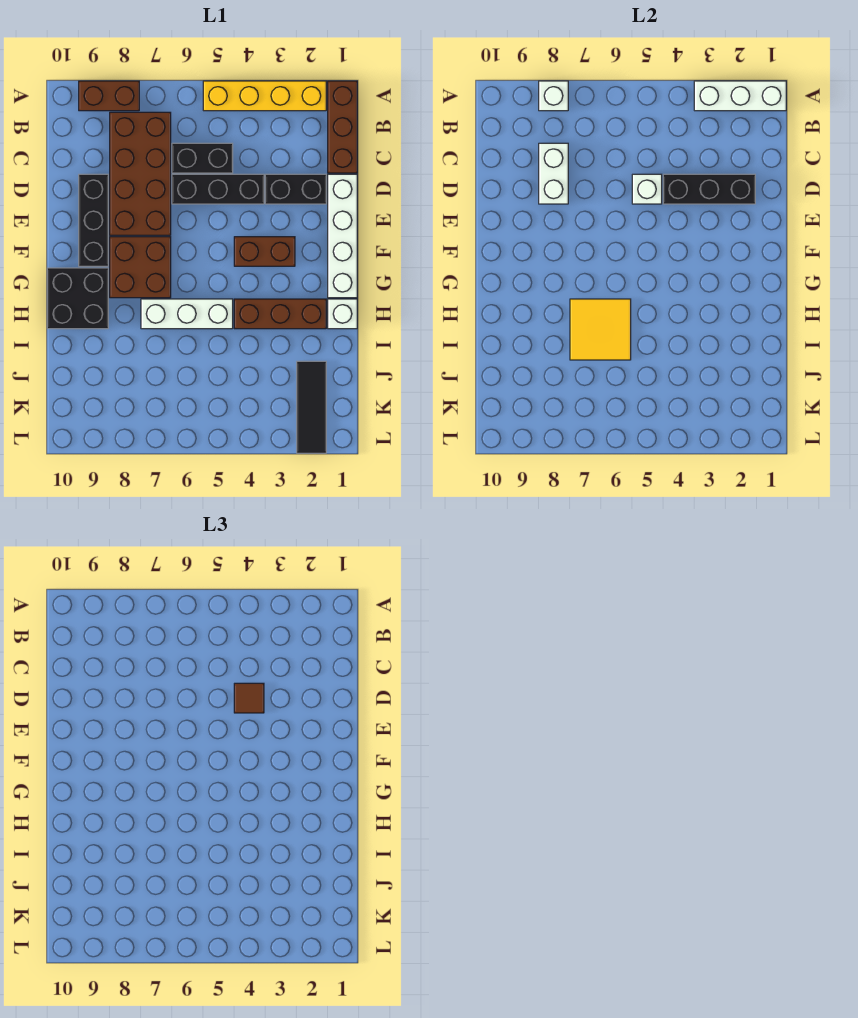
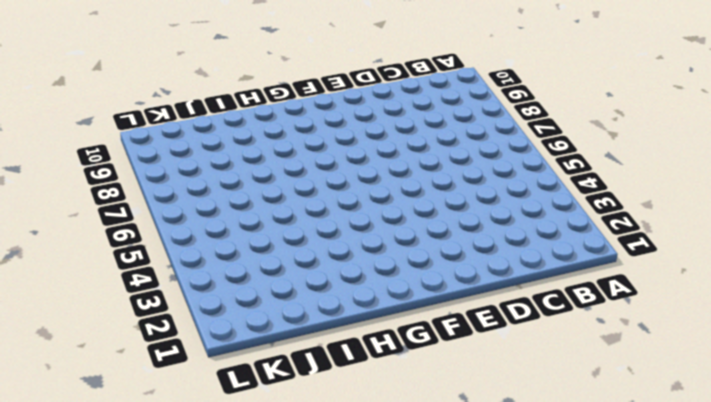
none -> brown 1x3 brick [328,81,357,173]
none -> yellow 1x4 brick [203,81,326,111]
none -> brown 1x2 brick [79,81,139,111]

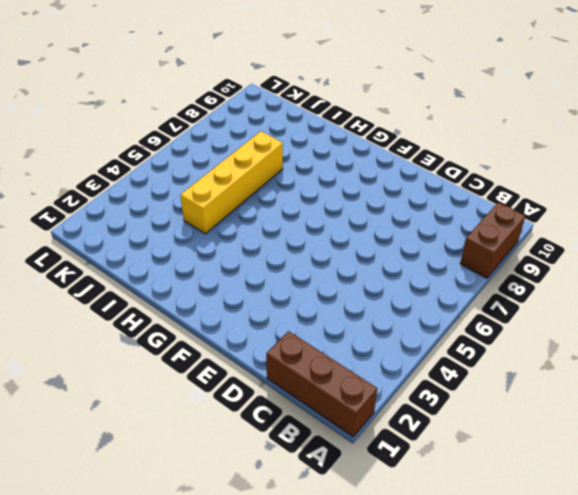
yellow 1x4 brick [180,131,283,234] -> yellow 1x4 brick moved to [203,81,326,111]
none -> brown 2x4 brick [110,112,171,235]
none -> black 1x2 brick [172,143,233,173]
none -> white 1x4 brick [328,174,357,298]

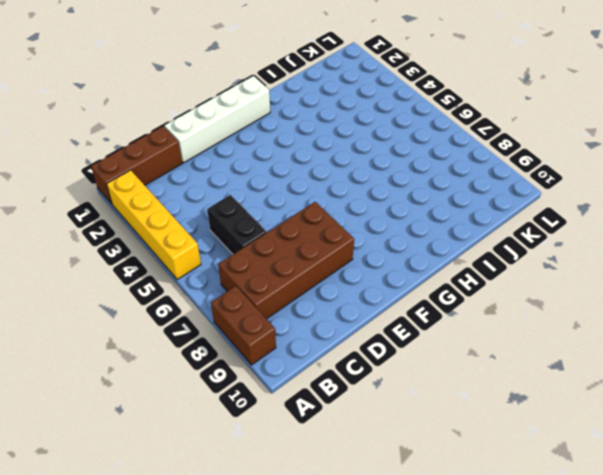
none -> black 1x2 brick [265,174,326,204]
none -> black 1x3 brick [172,174,264,204]
none -> black 1x3 brick [79,174,108,266]

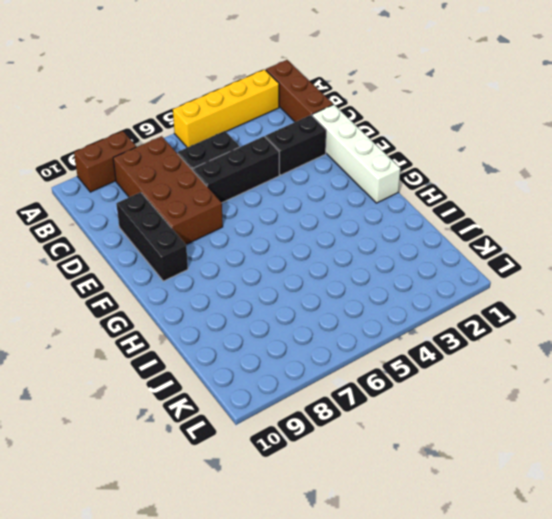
none -> brown 1x2 brick [234,237,295,266]
none -> brown 2x2 brick [110,237,171,298]
none -> black 2x2 brick [47,268,108,329]

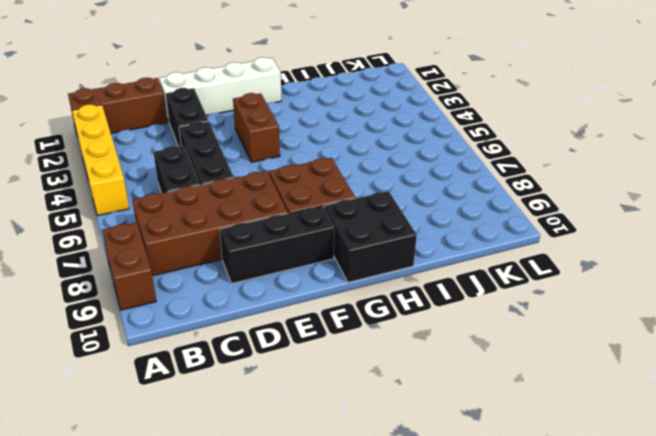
none -> white 1x1 brick [328,299,357,329]
none -> brown 1x3 brick [234,299,326,329]
none -> white 1x3 brick [141,299,233,329]

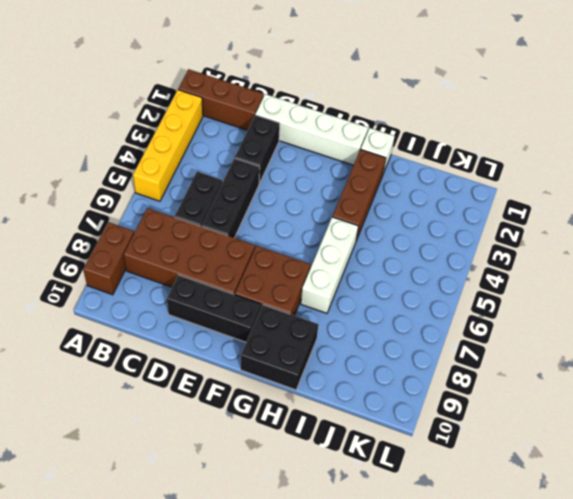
none -> brown 1x2 brick [234,237,295,266]
none -> black 1x3 tile [297,361,326,453]
none -> white 1x3 brick [694,81,786,111]

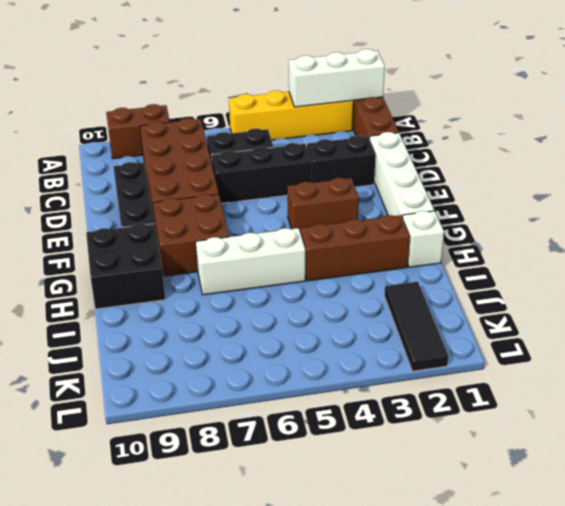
none -> white 1x1 brick [539,81,568,111]
none -> white 1x2 brick [539,143,568,204]
none -> black 1x3 brick [663,174,755,204]

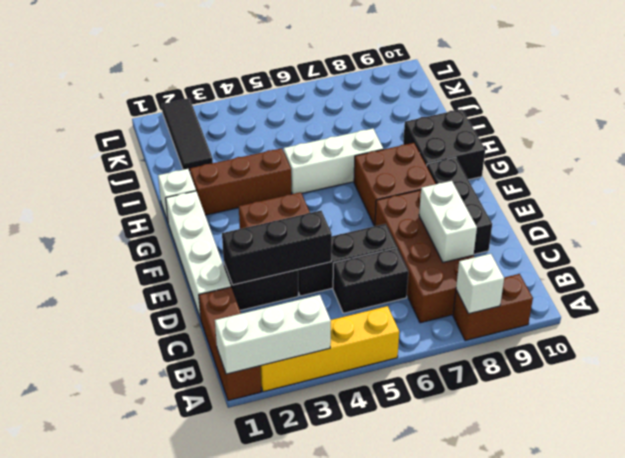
none -> white 1x1 brick [632,174,662,204]
none -> yellow 2x2 tile [570,299,631,360]
none -> brown 1x1 tile [234,683,264,713]

